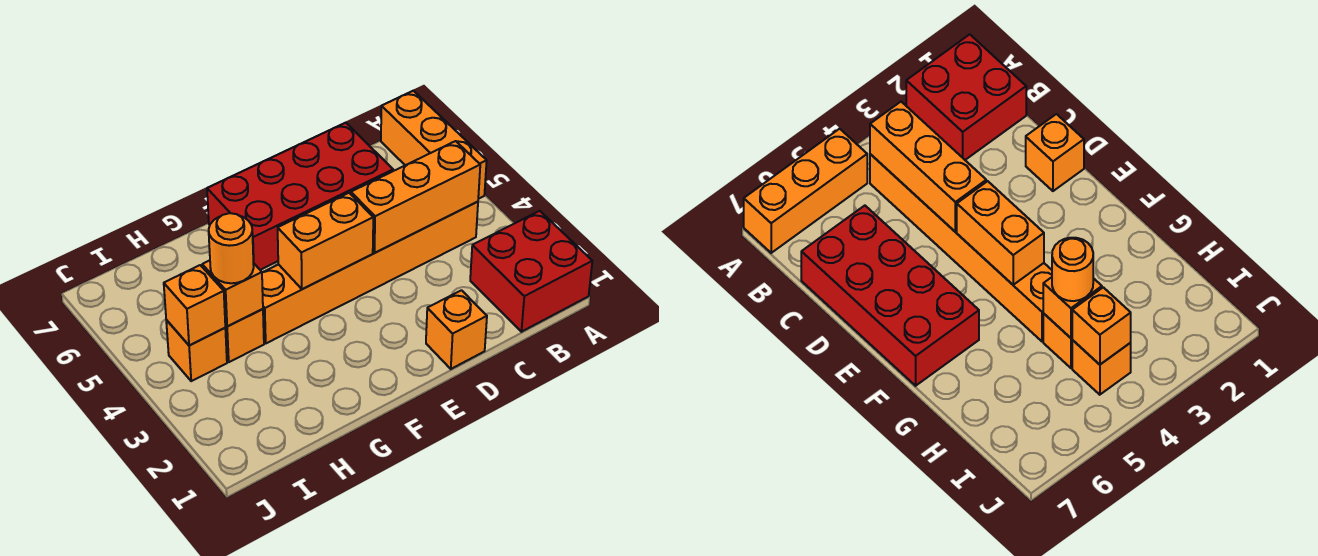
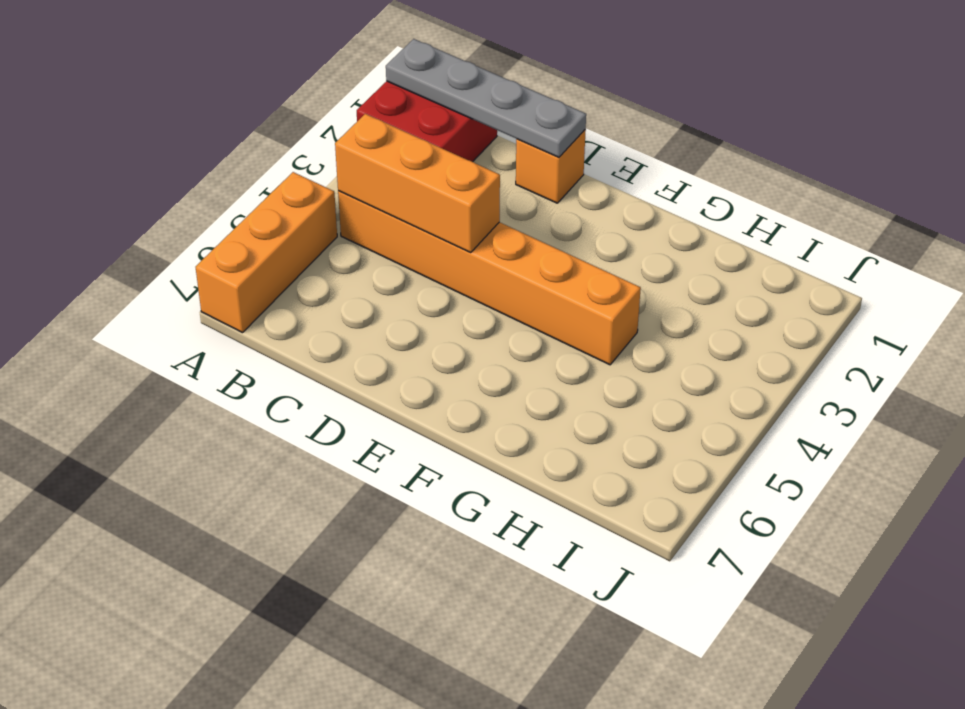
grey 1x4 plate [386,39,586,157] -> none
none -> red 2x4 brick [207,123,393,270]
none -> orange 1x1 brick [225,309,264,362]
none -> orange 1x1 brick [166,320,227,381]

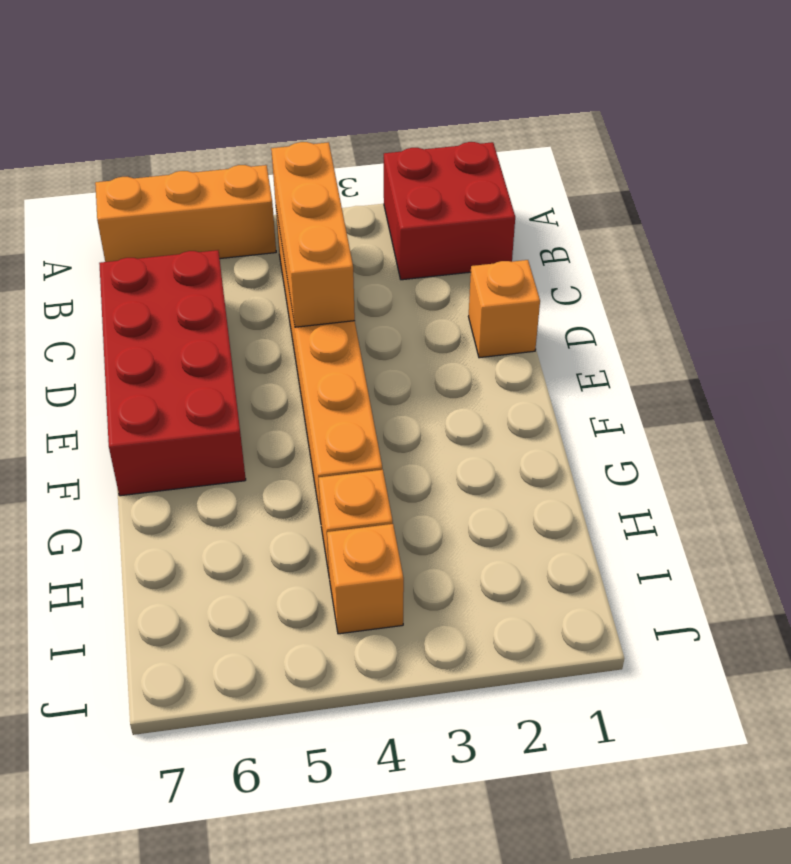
none -> orange 1x2 brick [278,193,373,289]
none -> orange 1x1 brick [202,260,263,326]
none -> orange 1x1 brick [164,265,225,346]

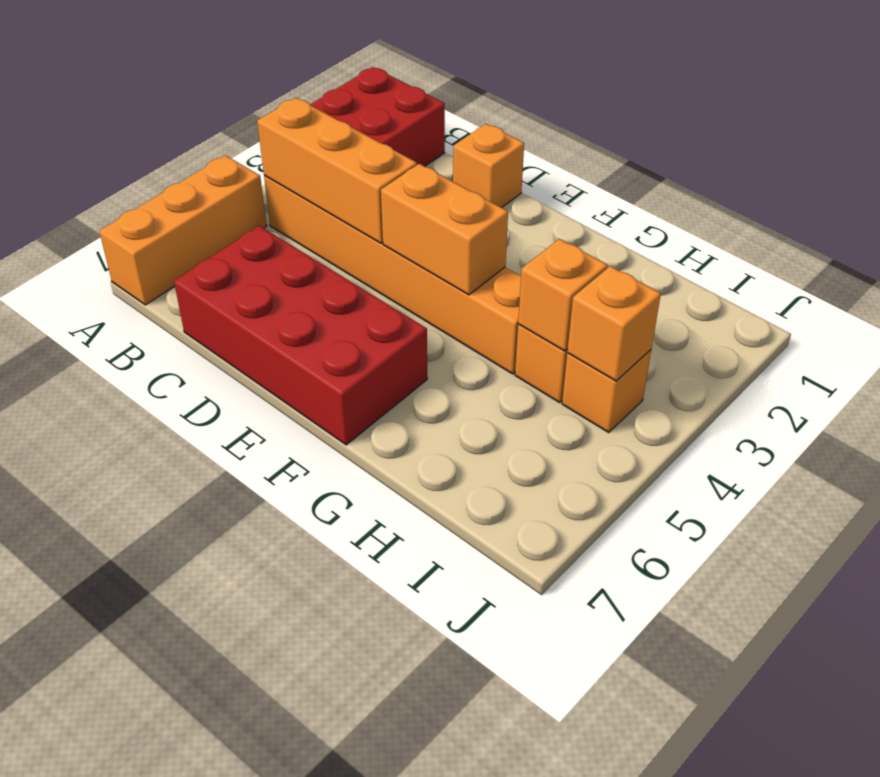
none -> orange 1x1 round brick [209,213,254,283]

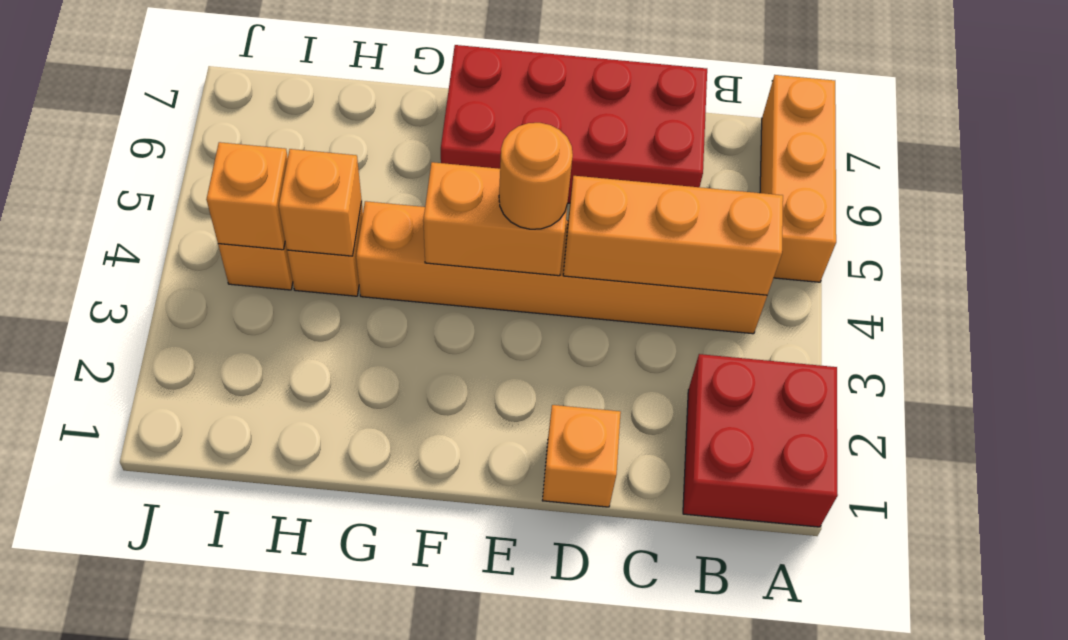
orange 1x1 round brick [499,123,573,229] -> orange 1x1 round brick moved to [209,213,254,283]

